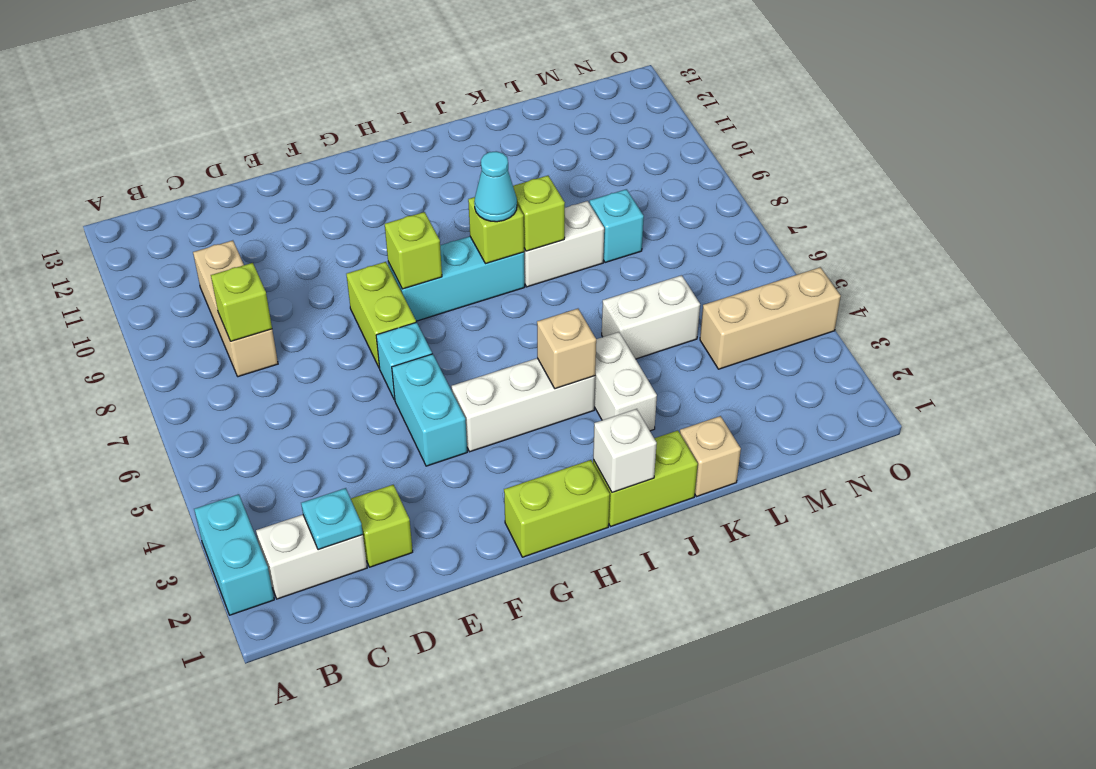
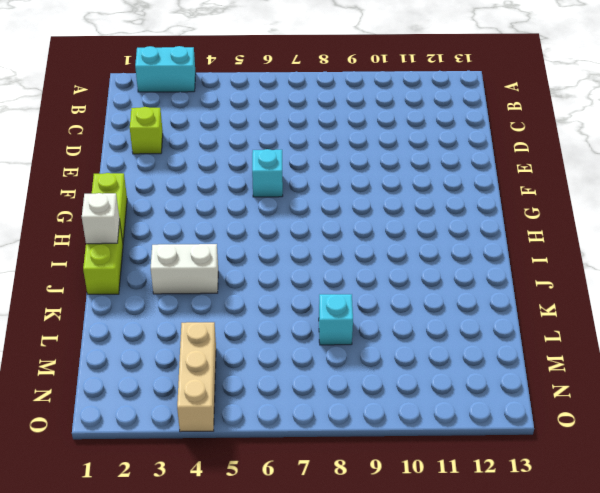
none -> white 1x2 brick [256,515,367,599]
none -> tan 1x3 brick [193,240,278,377]
none -> cyan 1x2 brick [392,354,467,466]

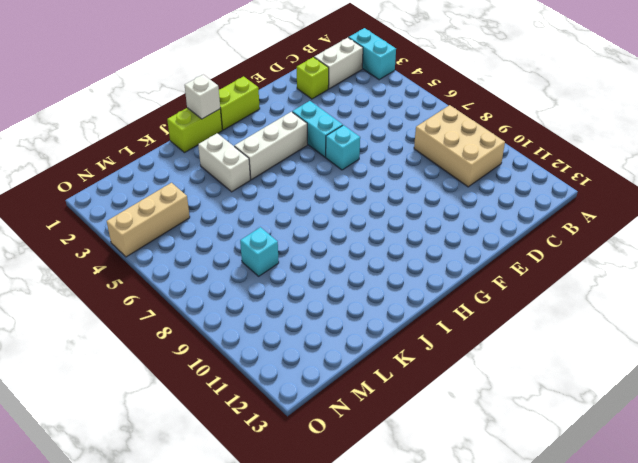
tan 2x3 brick [414,105,505,187] -> tan 1x3 brick [193,240,278,377]
none -> lime 1x2 brick [346,262,416,368]
none -> cyan 1x3 brick [388,236,525,321]
none -> white 1x2 brick [524,201,604,287]

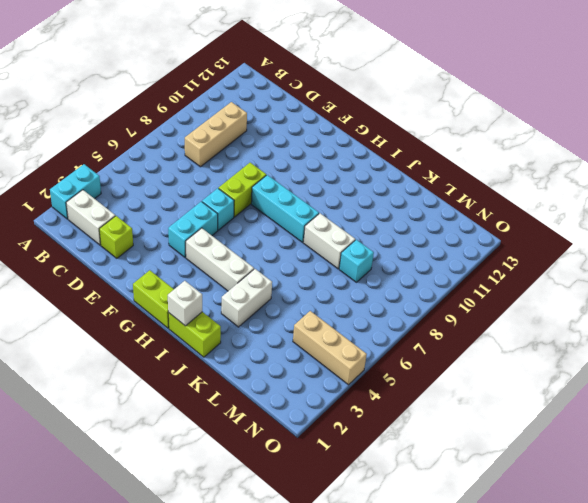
none -> tan 1x1 brick [680,416,741,497]
none -> white 1x2 brick [602,275,700,359]
none -> cyan 1x1 plate [301,488,363,550]

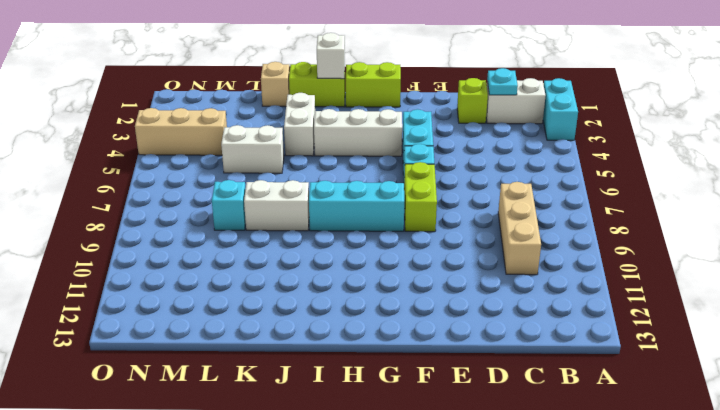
none -> lime 1x1 brick [211,263,272,341]
none -> lime 1x1 brick [385,212,442,289]
none -> tan 1x1 brick [537,309,596,389]

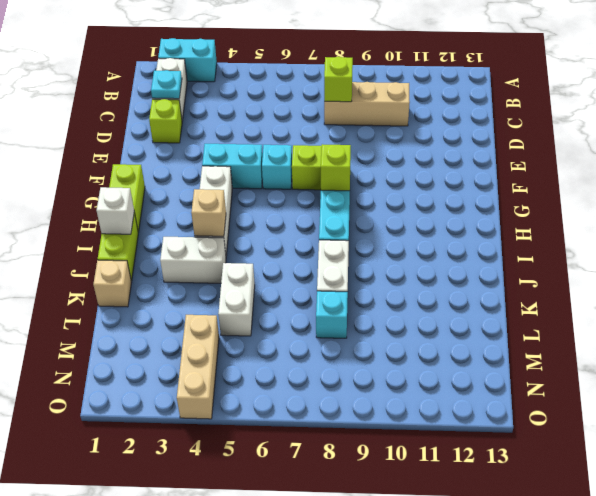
none -> lime 1x1 brick [468,197,524,264]
none -> lime 1x1 brick [513,176,565,251]
none -> cyan 1x1 cone [474,151,517,222]

